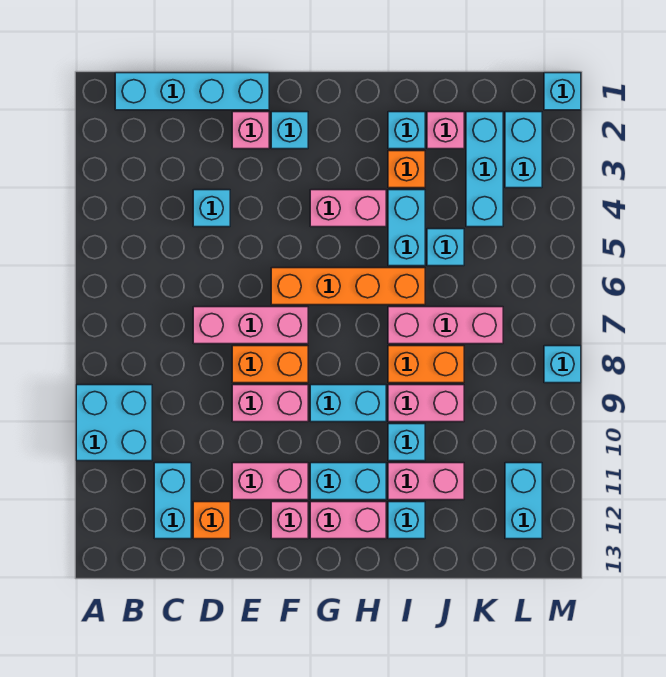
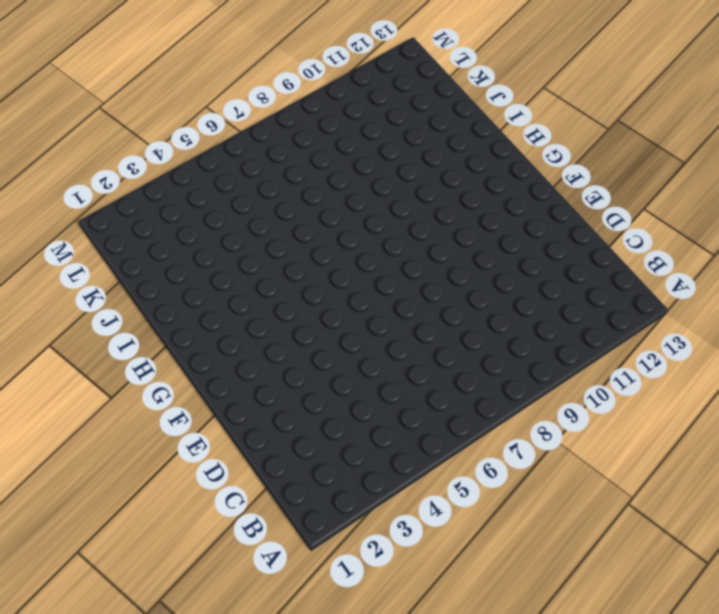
none -> cyan 2x2 brick [76,385,152,461]
none -> cyan 1x4 brick [115,73,269,110]
none -> cyan 1x2 brick [154,463,191,539]
none -> cyan 1x1 brick [193,190,230,227]

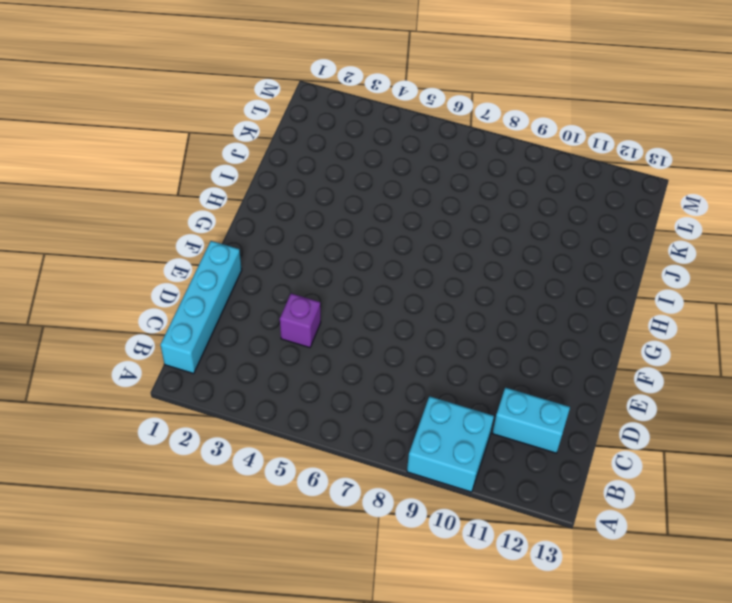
purple 1x1 brick [280,293,321,348] -> cyan 1x1 brick [193,190,230,227]
none -> pink 1x3 brick [193,307,308,344]
none -> orange 1x1 brick [193,502,230,539]
none -> pink 1x1 brick [232,112,269,149]
none -> orange 1x2 brick [232,346,308,383]

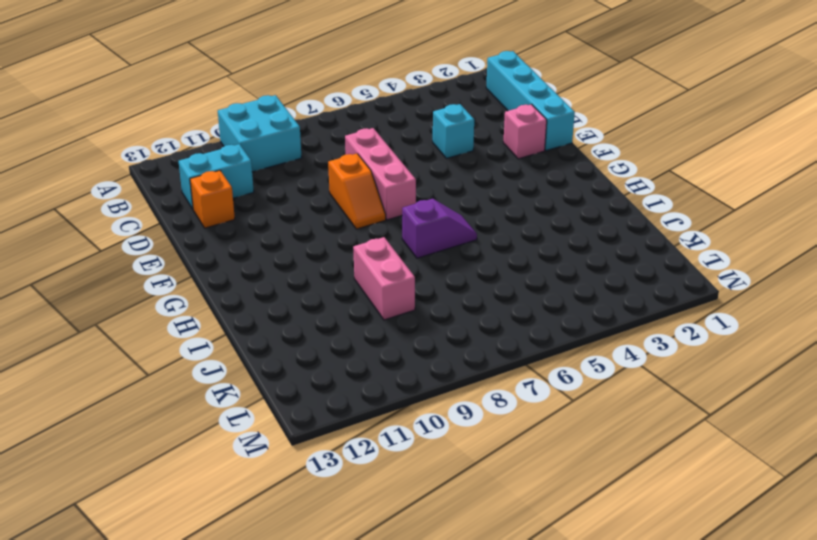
orange 1x2 slope [328,154,386,229] -> orange 1x2 brick [232,346,308,383]
purple 1x2 slope [402,199,477,258] -> orange 1x4 brick [271,268,425,305]
none -> pink 1x2 brick [232,385,308,422]
none -> pink 1x2 brick [232,463,308,500]
none -> cyan 1x1 brick [271,112,308,149]
none -> pink 1x1 brick [271,502,308,539]

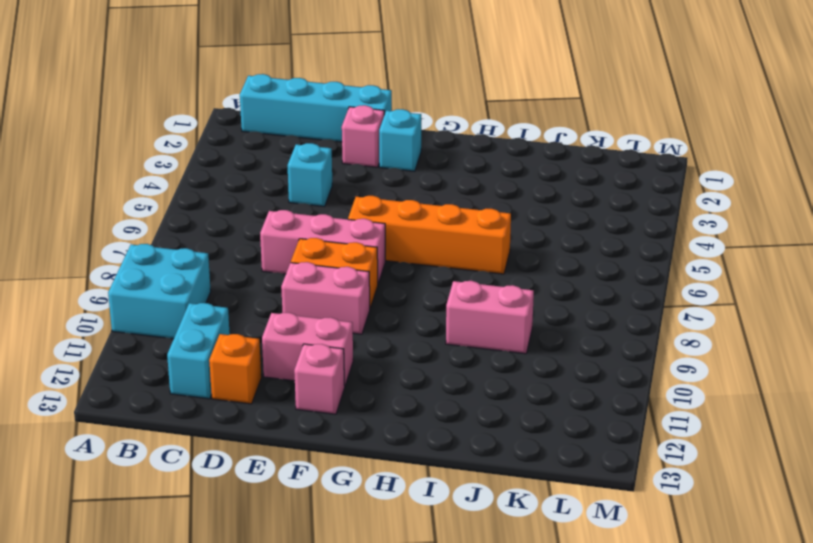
none -> pink 1x2 brick [310,190,386,227]
none -> cyan 1x2 brick [310,385,386,422]
none -> cyan 1x2 brick [310,463,386,500]
none -> pink 1x2 brick [310,502,386,539]

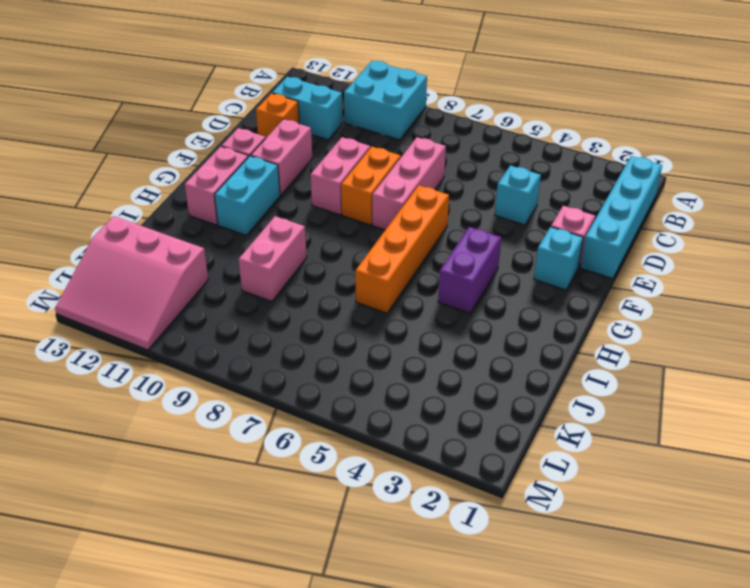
purple 1x2 brick [438,227,501,313] -> pink 1x2 brick [310,190,386,227]
pink 3x3 slope [55,216,208,350] -> cyan 1x2 brick [505,463,542,539]
none -> cyan 1x2 brick [310,385,386,422]
none -> cyan 1x1 brick [388,112,425,149]
none -> orange 1x1 brick [388,151,425,188]
none -> cyan 1x2 brick [388,190,425,266]

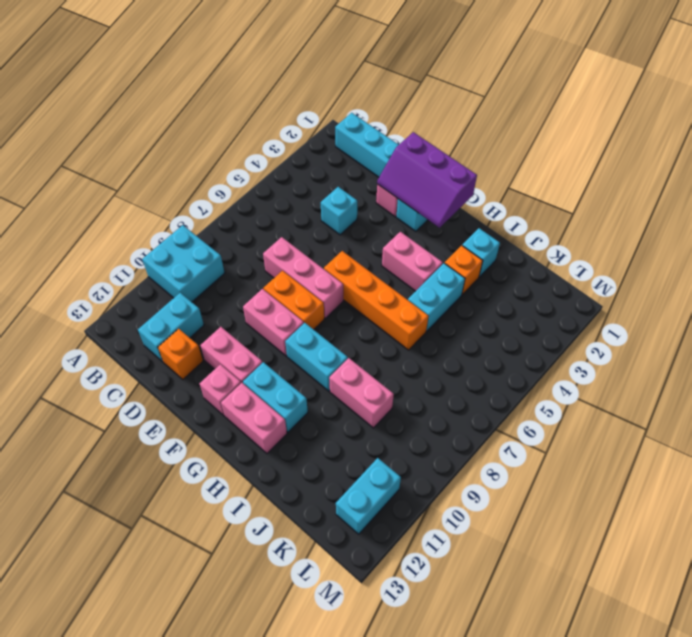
purple 2x3 slope [377,132,477,228] -> none
none -> pink 1x3 brick [388,307,503,344]
none -> orange 1x2 brick [388,346,464,383]
none -> cyan 1x1 brick [388,424,425,461]
none -> pink 1x2 brick [388,463,464,500]

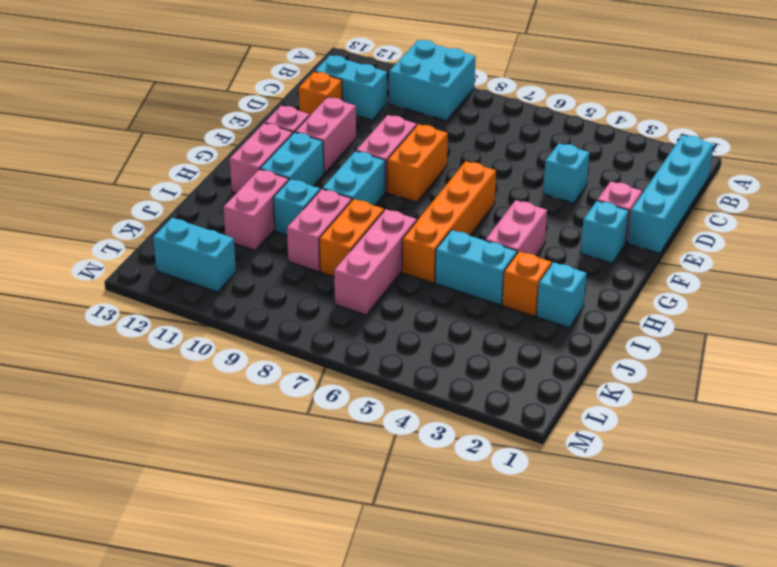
none -> pink 1x3 brick [193,307,308,344]
none -> cyan 1x1 brick [388,502,425,539]
none -> pink 1x1 brick [427,112,464,149]
none -> cyan 1x1 brick [427,229,464,266]

